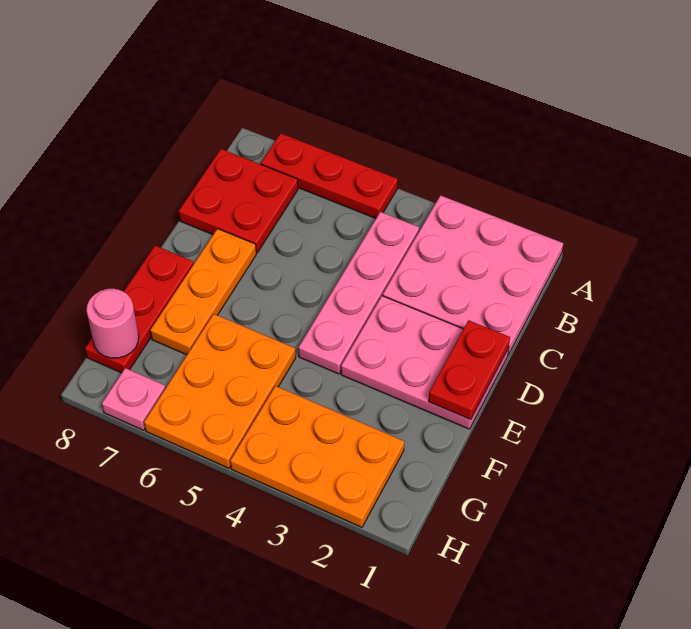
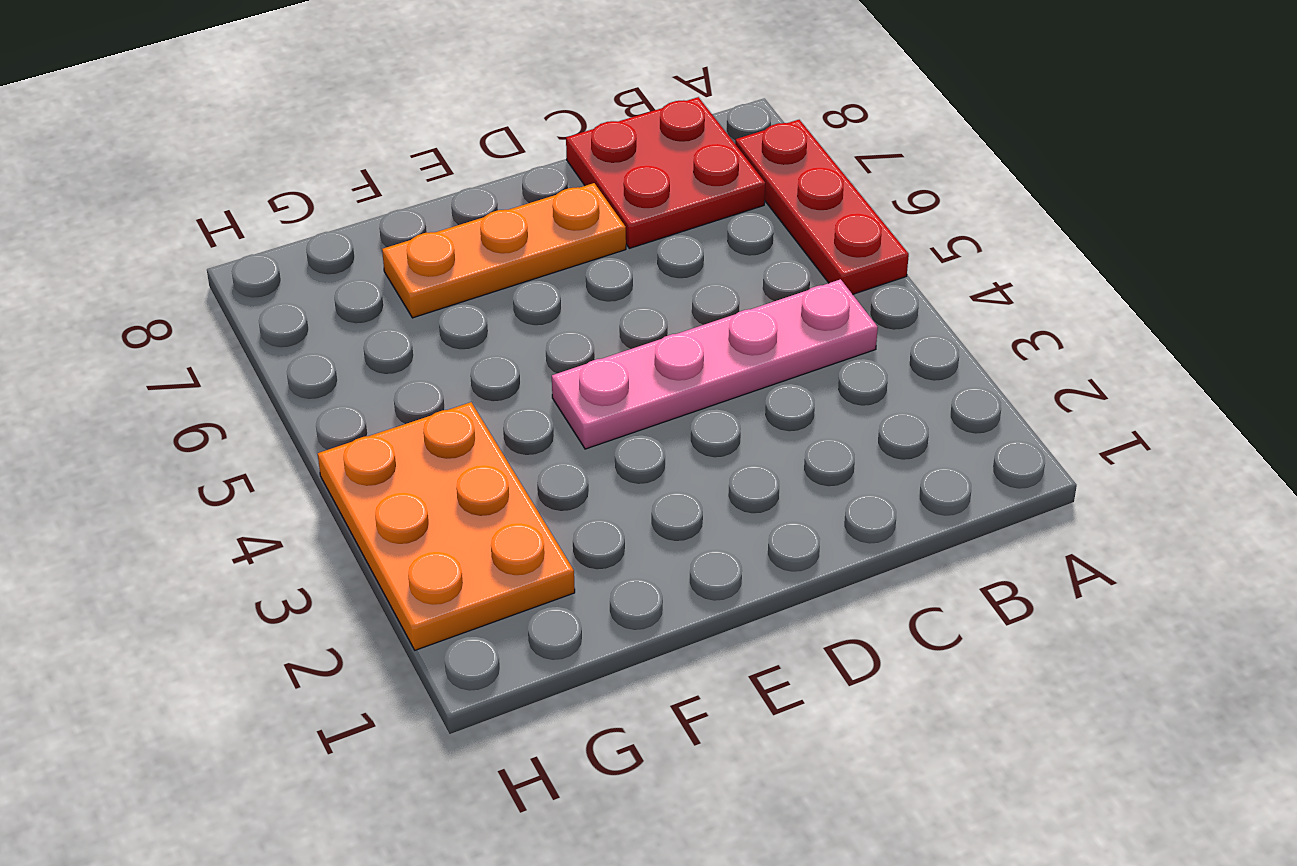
none -> pink 3x3 plate [383,195,563,355]
none -> pink 2x3 plate [341,296,509,429]
none -> red 1x3 plate [85,246,194,373]

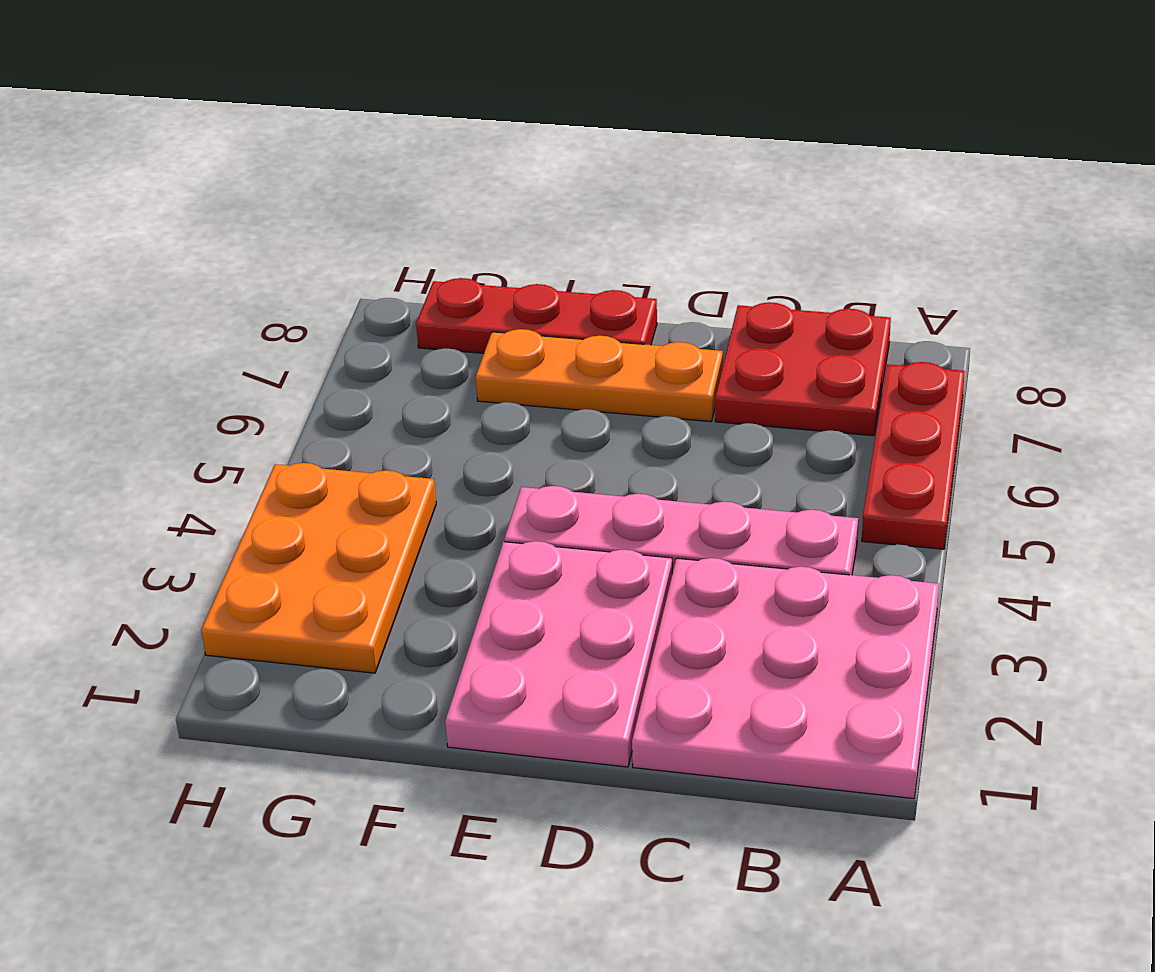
none -> orange 2x3 plate [144,314,296,468]
none -> pink 1x1 plate [102,368,166,430]
none -> red 1x2 plate [428,320,510,419]

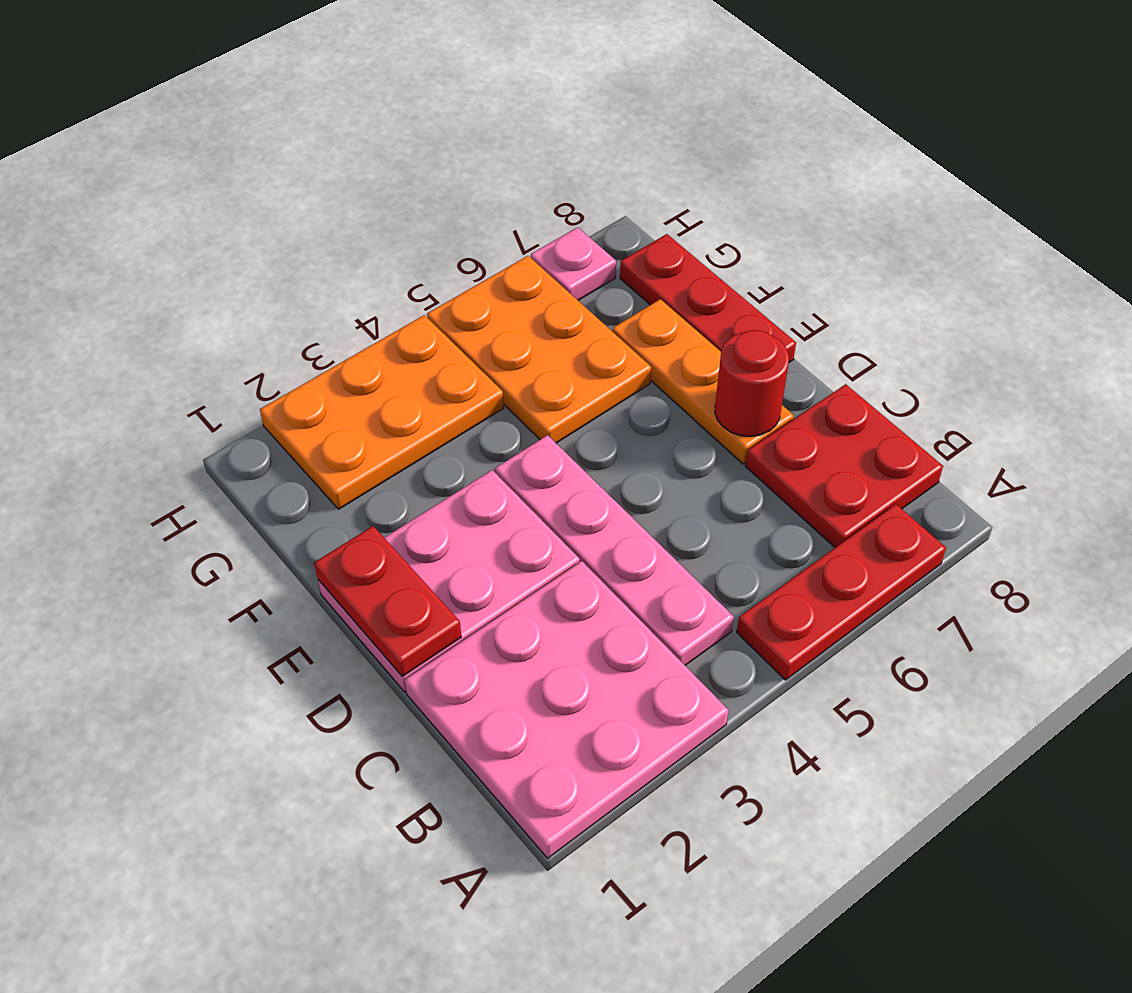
red 1x1 round brick [715,330,789,437] -> none
none -> pink 1x1 round brick [87,289,139,358]

